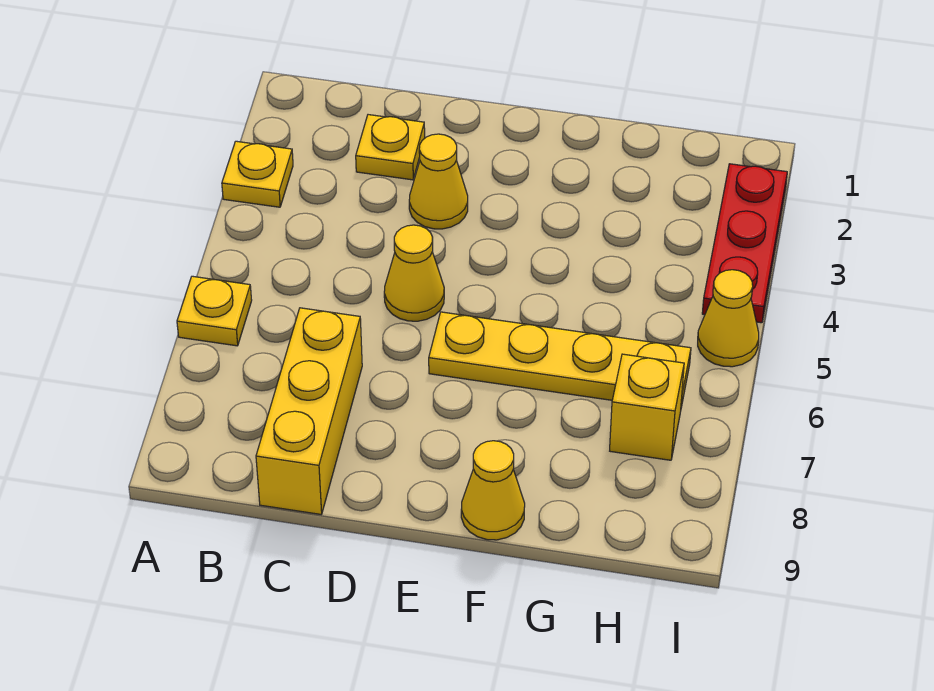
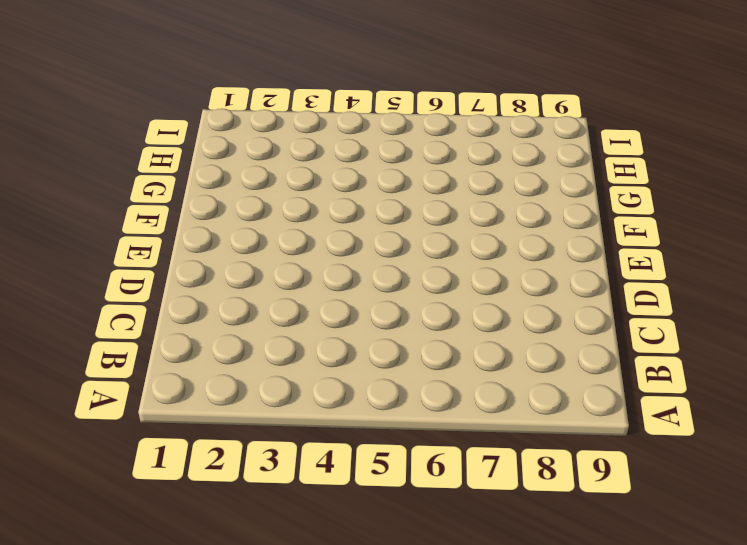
none -> yellow 1x1 plate [222,141,293,207]
none -> yellow 1x1 plate [177,276,252,346]

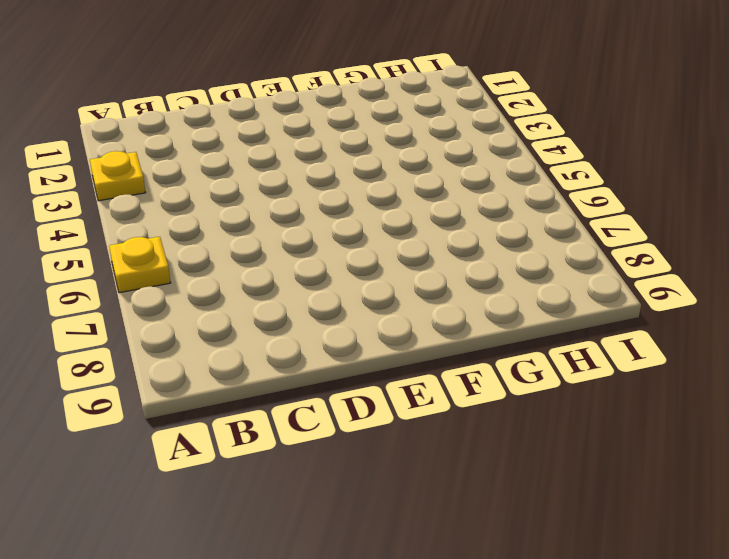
none -> yellow 1x1 plate [356,115,425,180]
none -> yellow 1x3 brick [256,308,362,514]

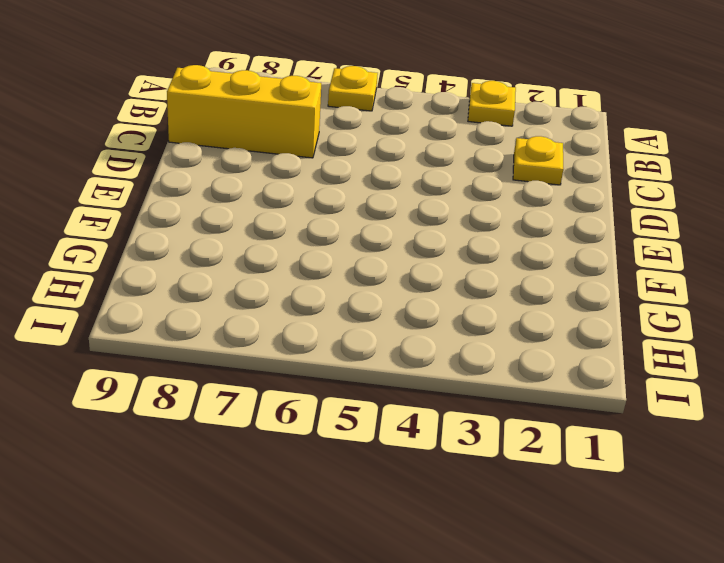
none -> yellow 1x1 cone [409,134,468,229]
none -> yellow 1x1 cone [384,225,444,321]

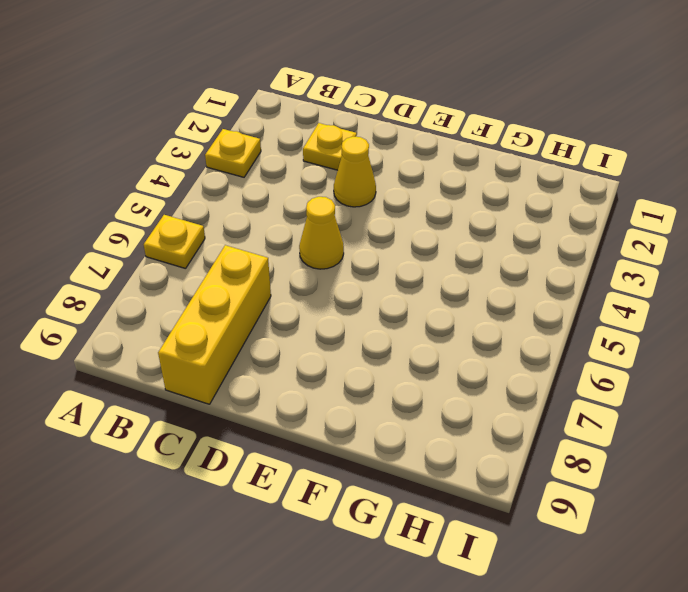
none -> yellow 1x4 plate [429,312,691,407]
none -> yellow 1x1 cone [461,441,525,540]

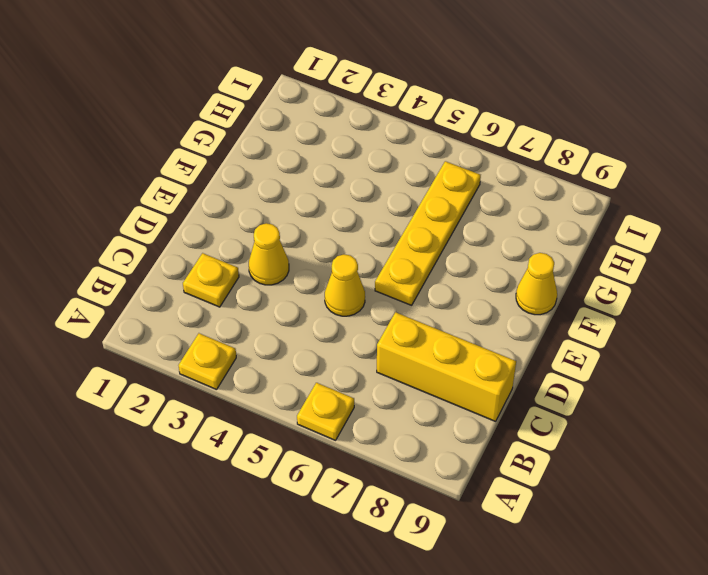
none -> yellow 1x1 brick [610,354,684,460]
none -> red 1x3 plate [702,164,787,323]

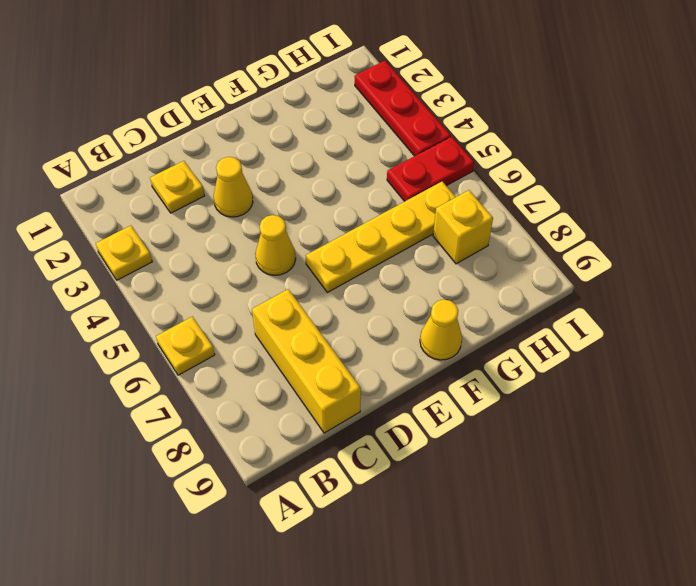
red 1x2 plate [387,137,474,201] -> yellow 1x1 cone [698,270,759,367]

